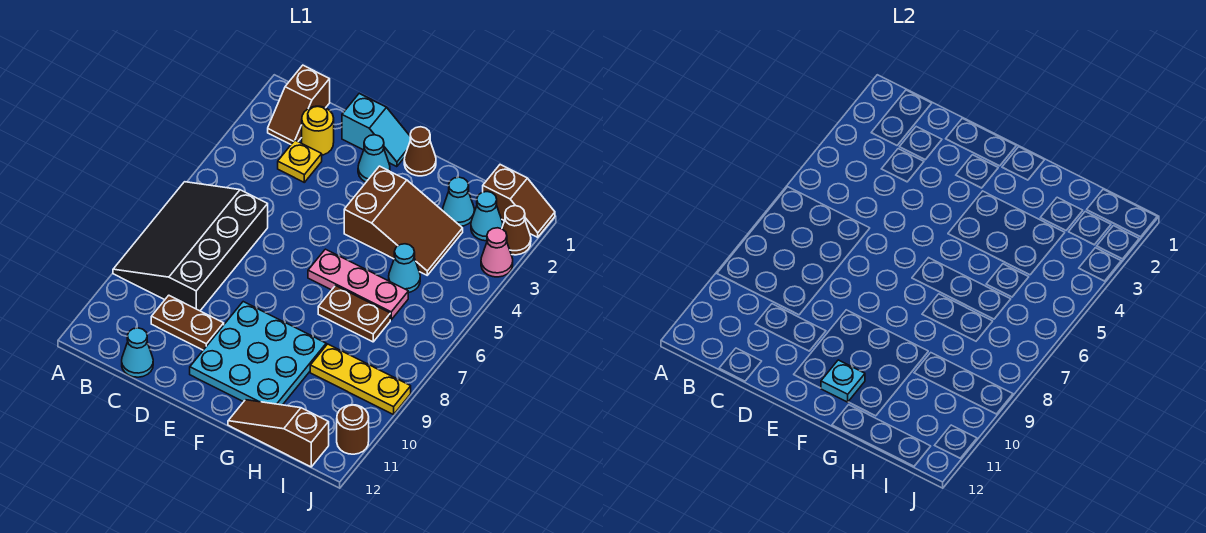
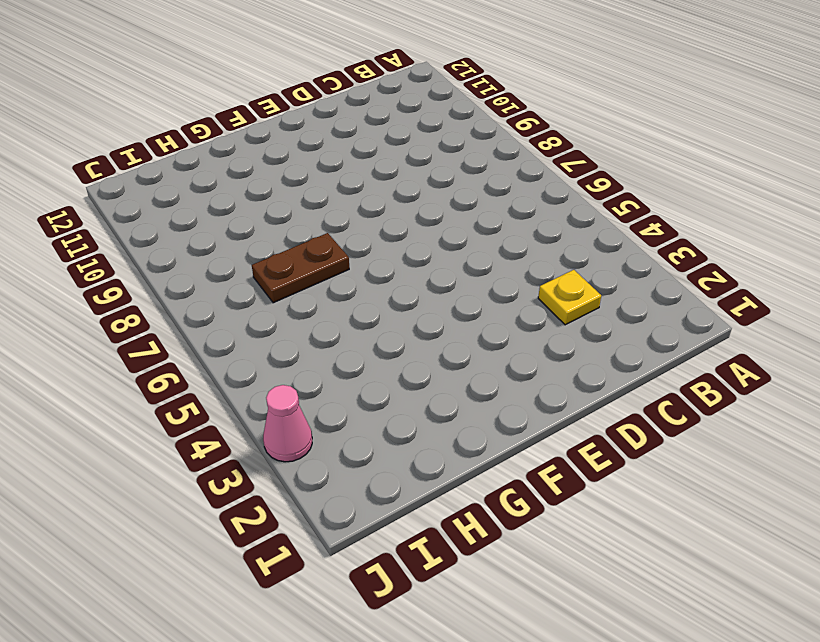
none -> black 3x4 slope [113,182,268,311]
none -> brown 1x2 slope [268,65,330,144]
none -> yellow 1x1 round brick [302,106,334,155]

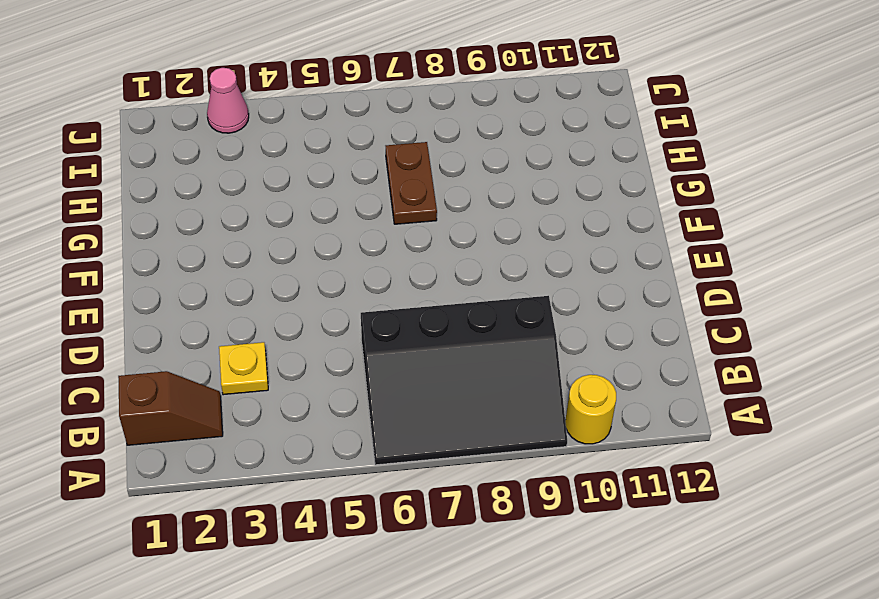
yellow 1x1 round brick [565,375,616,444] -> yellow 1x1 round brick moved to [302,106,334,155]
none -> brown 1x2 plate [151,295,224,350]
none -> cyan 1x1 cone [122,328,153,377]
none -> cyan 1x2 slope [342,94,410,167]

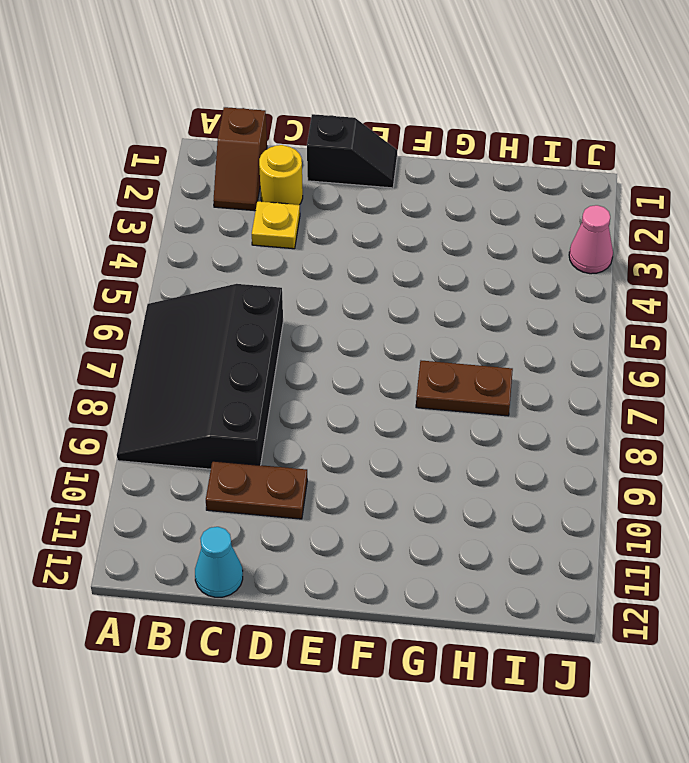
black 1x2 slope [307,114,397,188] -> cyan 1x2 slope [342,94,410,167]
none -> cyan 1x1 cone [358,135,390,182]
none -> cyan 3x3 plate [190,302,326,405]
none -> brown 1x1 cone [404,127,436,176]

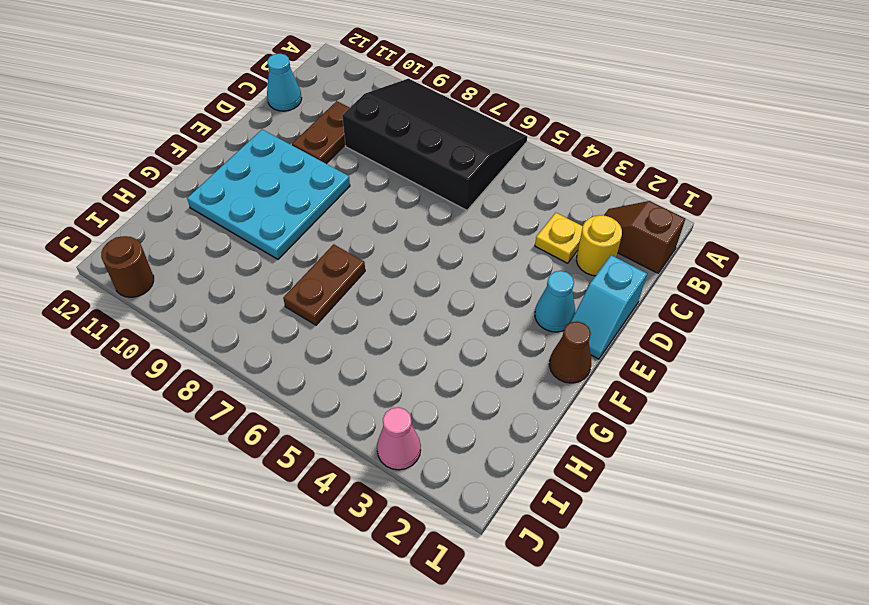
none -> brown 2x3 slope [344,166,463,275]
none -> pink 1x3 plate [308,249,408,320]
none -> brown 1x3 slope [228,400,329,467]

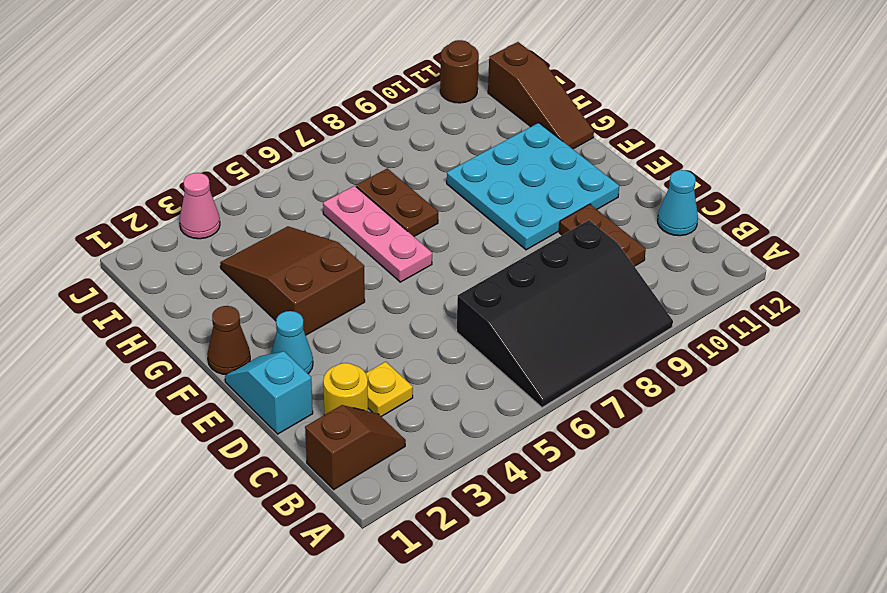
none -> cyan 1x1 cone [443,177,474,226]
none -> cyan 1x1 cone [389,244,420,293]
none -> yellow 1x3 plate [310,344,411,415]

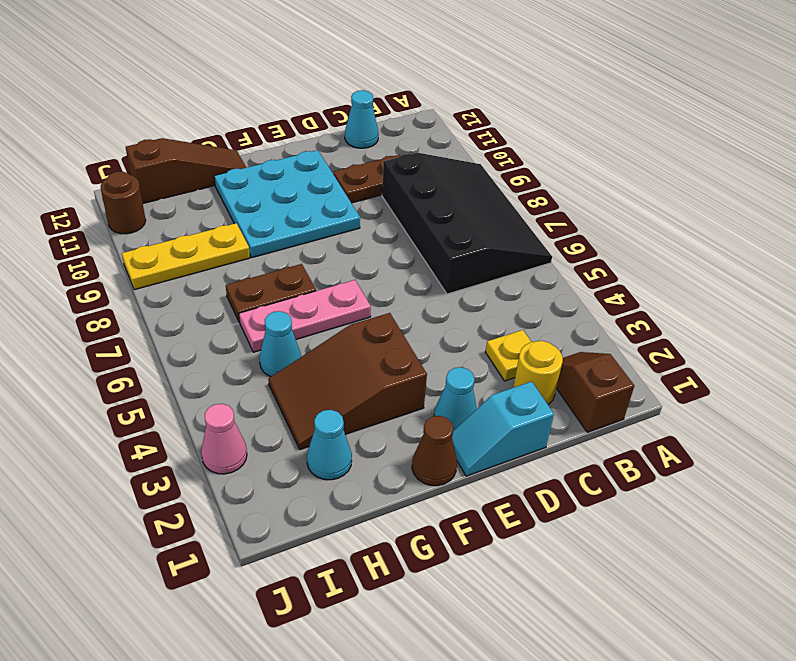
none -> brown 1x2 slope [483,165,555,237]
none -> cyan 1x1 cone [471,192,503,241]
none -> brown 1x1 cone [502,206,531,255]

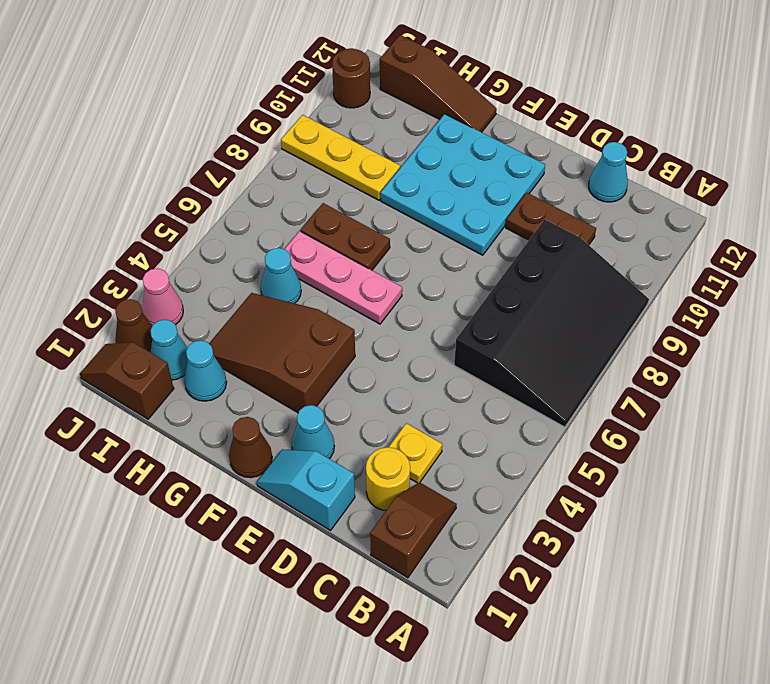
none -> cyan 1x1 plate [821,360,865,402]

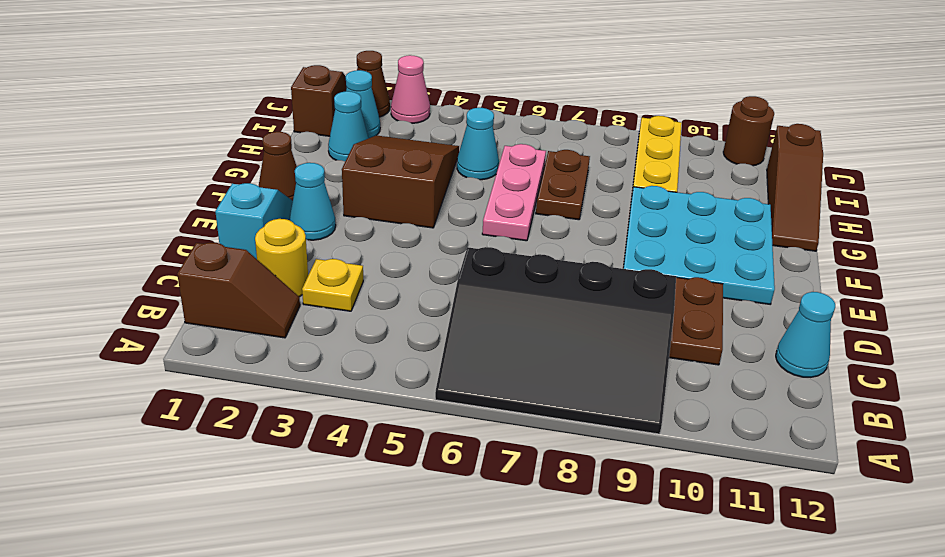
none -> cyan 1x1 plate [821,360,865,402]

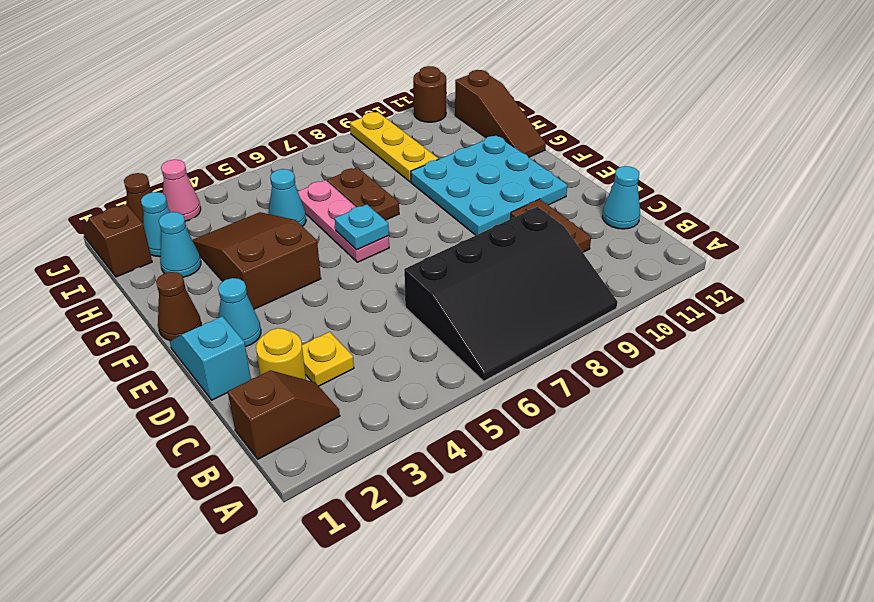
cyan 1x1 plate [335,204,389,250] -> cyan 1x1 plate moved to [821,360,865,402]

